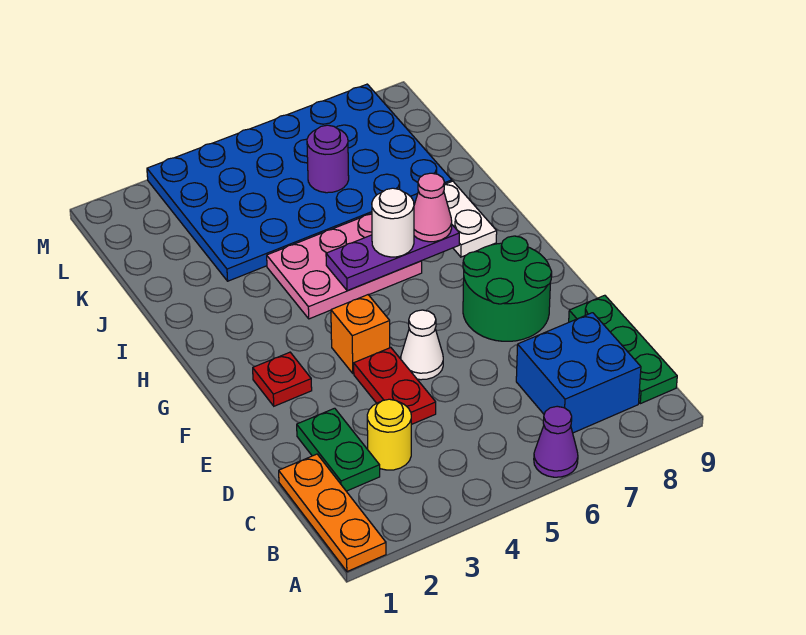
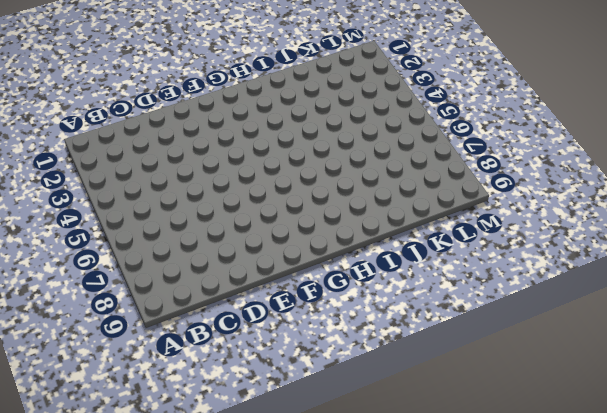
none -> orange 1x3 plate [279,454,386,572]
none -> purple 1x1 cone [534,406,578,477]
none -> blue 2x2 brick [516,313,641,433]

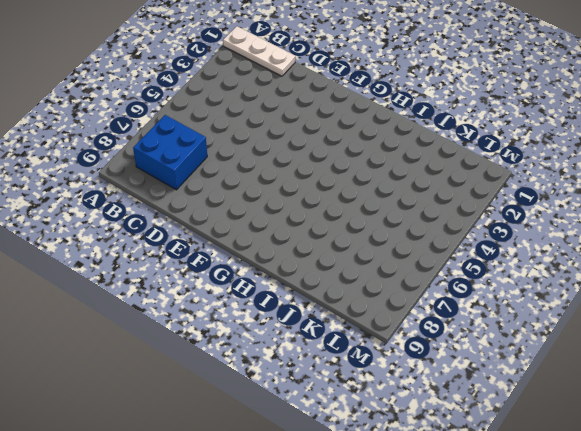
white 1x3 plate [223,26,295,76] -> orange 1x3 plate [279,454,386,572]
none -> purple 1x1 cone [534,406,578,477]
none -> green 1x3 plate [569,295,677,404]
none -> green 1x2 plate [297,408,380,491]

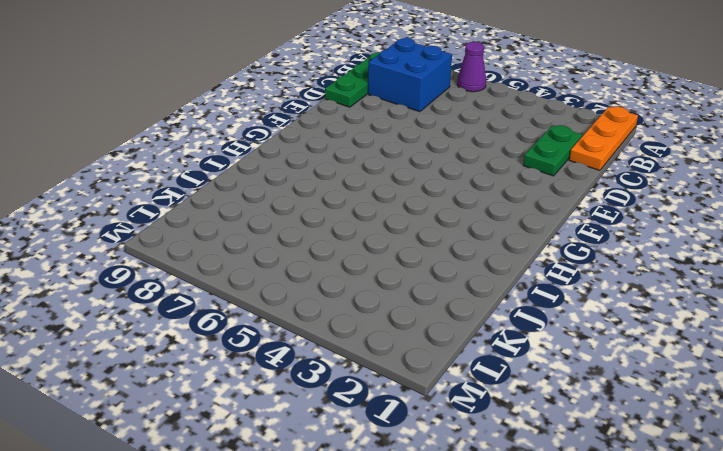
none -> yellow 1x1 round brick [367,399,411,470]
none -> red 1x2 plate [354,348,436,425]
none -> white 1x1 cone [401,310,443,380]

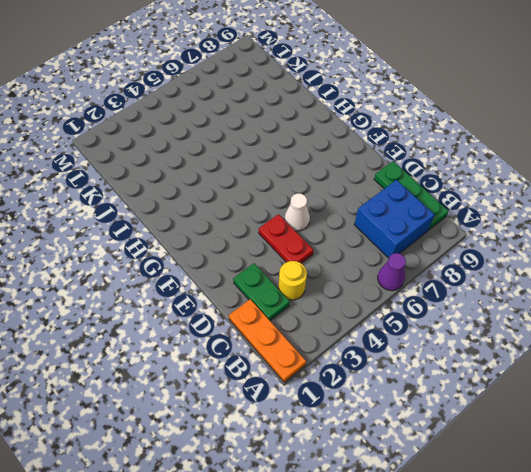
none -> green 2x2 round brick [463,236,552,341]
none -> red 1x1 plate [253,352,312,406]
none -> orange 1x1 brick [331,295,390,373]

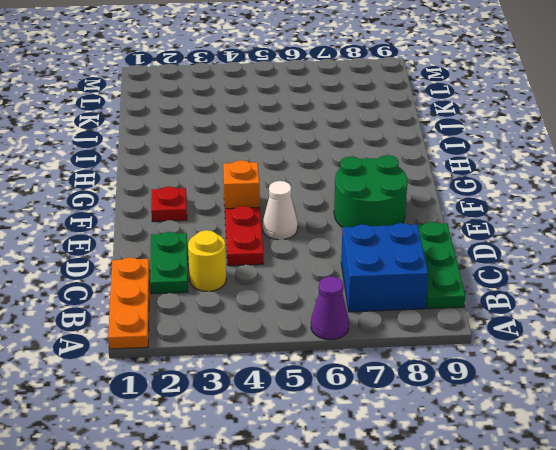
none -> pink 2x3 plate [267,213,422,319]
none -> white 1x2 plate [444,181,497,257]
none -> blue 4x6 plate [147,84,452,281]

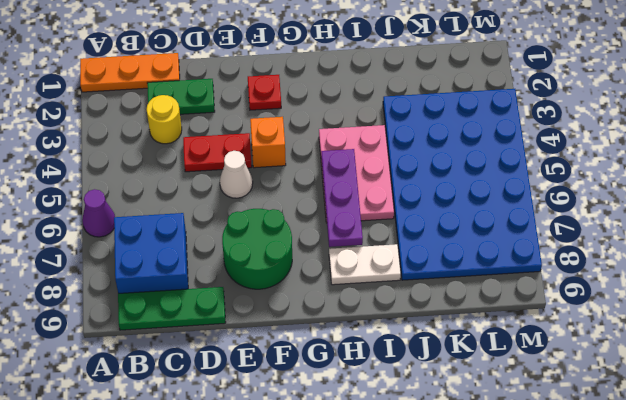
none -> purple 1x1 round brick [307,125,349,193]
none -> white 1x1 round brick [372,188,414,257]
none -> pink 1x1 cone [414,173,452,242]

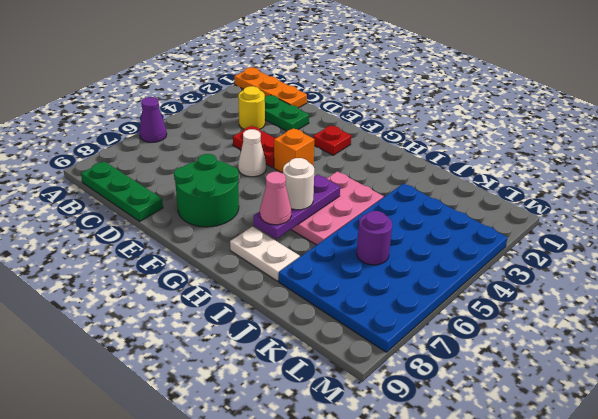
none -> blue 2x2 brick [516,313,641,433]

